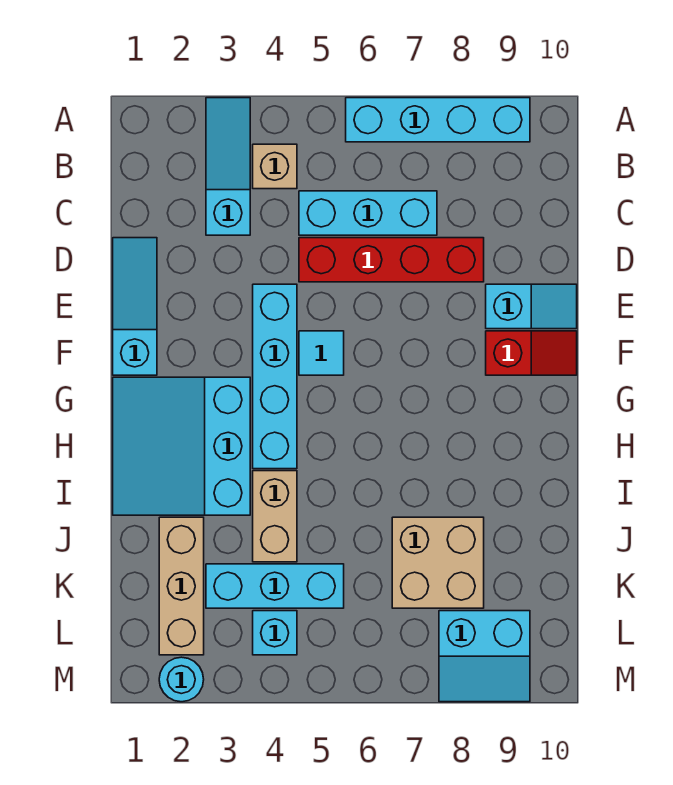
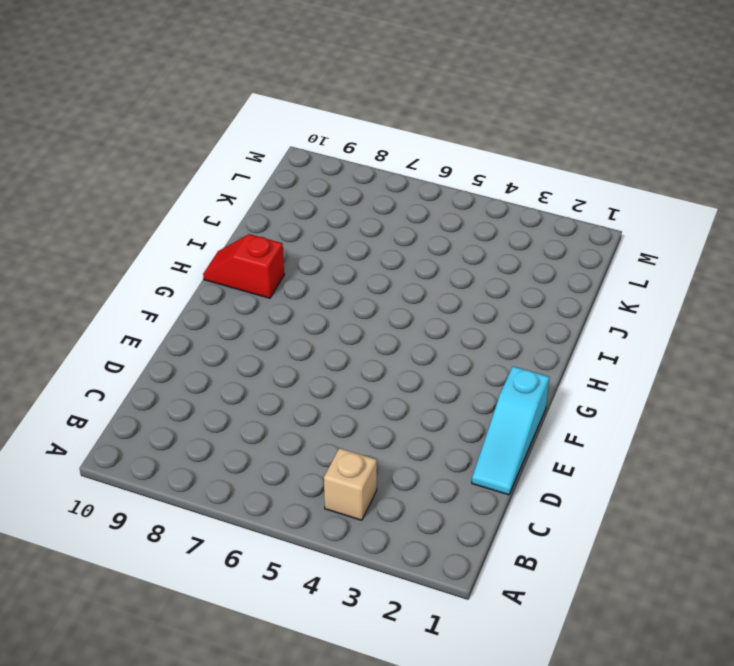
red 1x2 slope [203,234,284,298] -> red 1x2 slope moved to [486,331,577,375]
none -> cyan 1x3 slope [206,98,250,235]
none -> cyan 1x4 brick [346,98,530,142]
none -> cyan 1x3 brick [299,191,437,235]

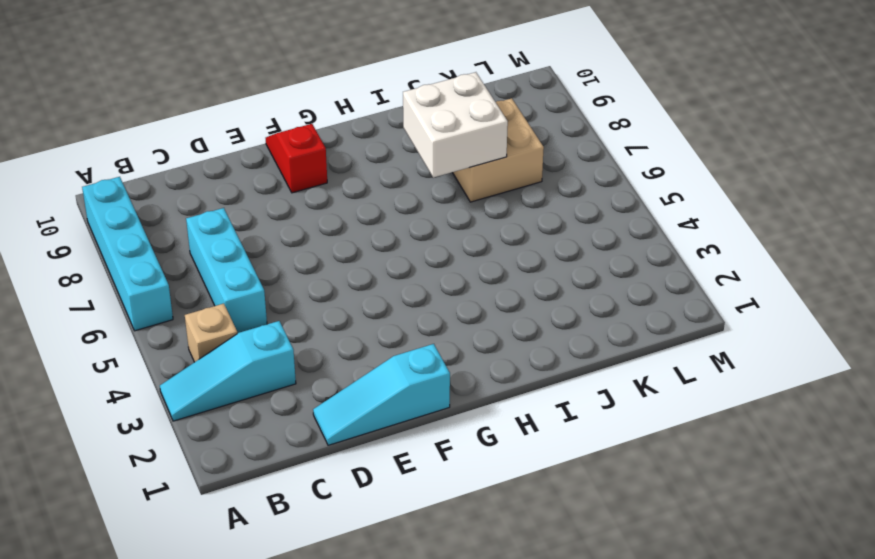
white 2x2 brick [403,72,508,178] -> none
none -> red 1x4 brick [299,238,484,282]
none -> cyan 1x4 brick [253,284,297,469]
none -> cyan 1x2 slope [486,284,577,329]

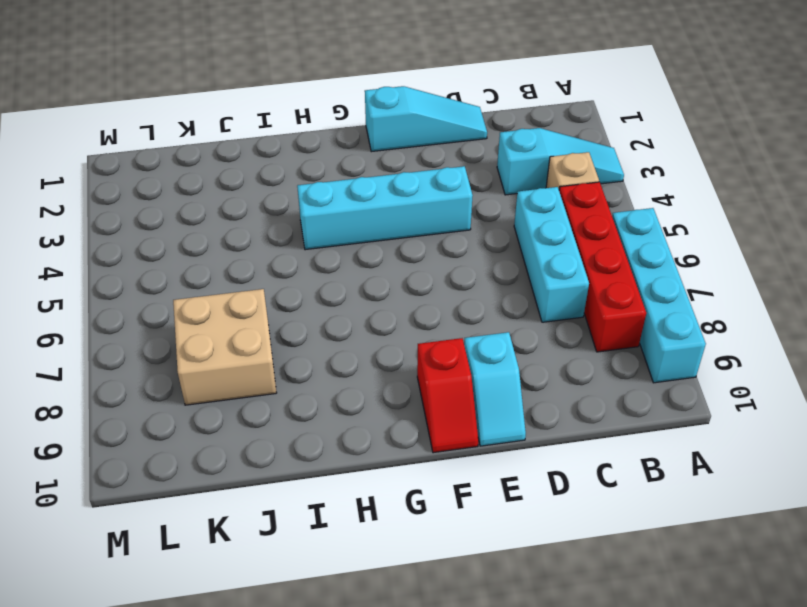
red 1x4 brick [559,182,646,352] -> red 1x4 brick moved to [299,238,484,282]
none -> cyan 1x1 tile [299,331,344,375]
none -> cyan 3x3 slope [113,377,250,515]
none -> tan 1x2 brick [253,471,297,562]

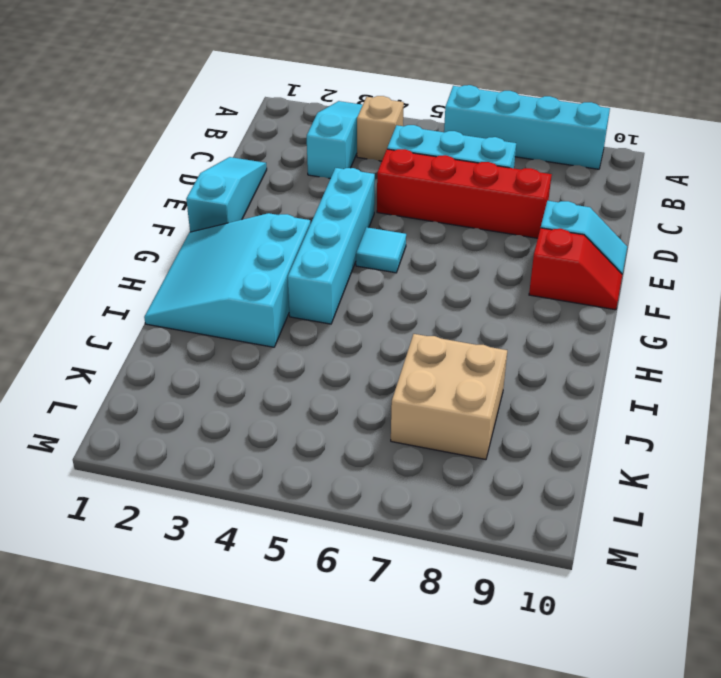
none -> tan 1x2 brick [253,471,297,562]
none -> tan 1x3 brick [159,517,204,655]
none -> cyan 1x3 brick [206,564,344,608]

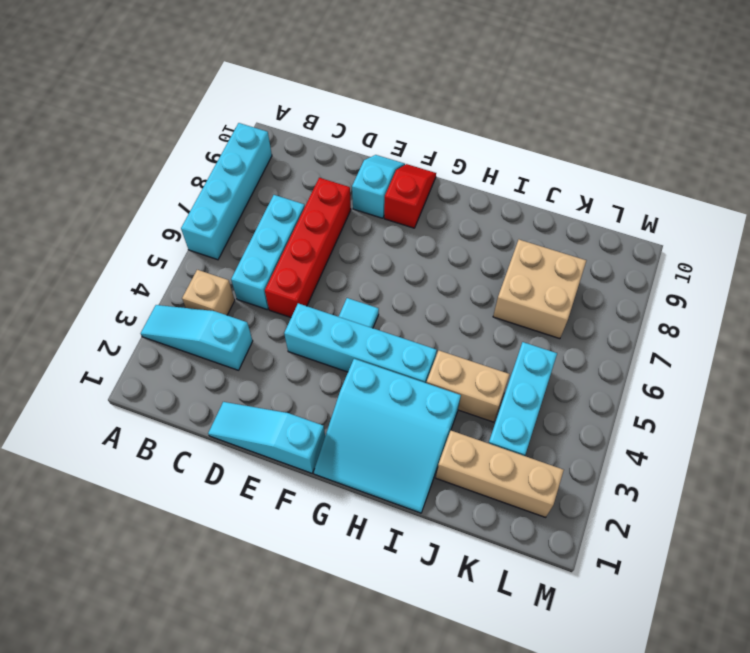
none -> cyan 1x1 brick [253,611,297,655]
none -> cyan 2x2 slope [439,611,530,702]
none -> cyan 1x1 round brick [159,657,204,702]

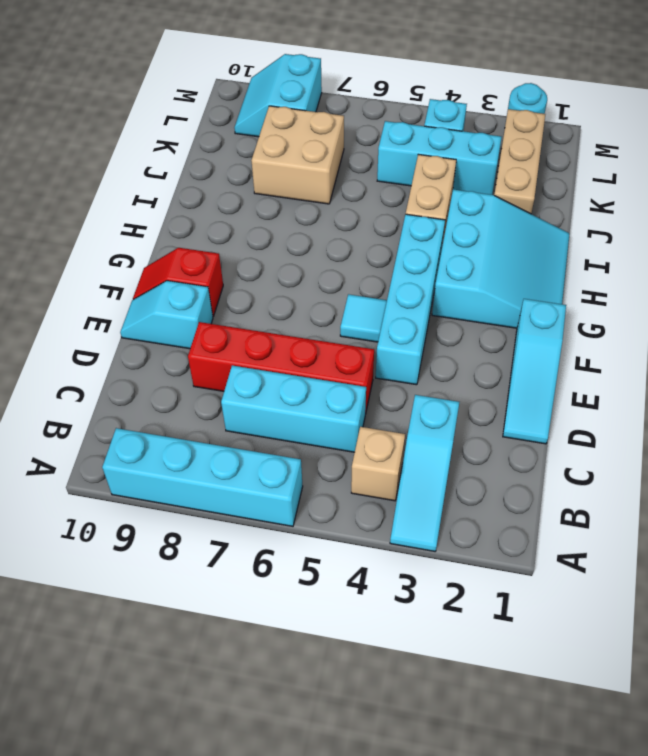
cyan 2x2 slope [234,54,322,137] -> cyan 2x2 slope turned to [439,611,530,702]

